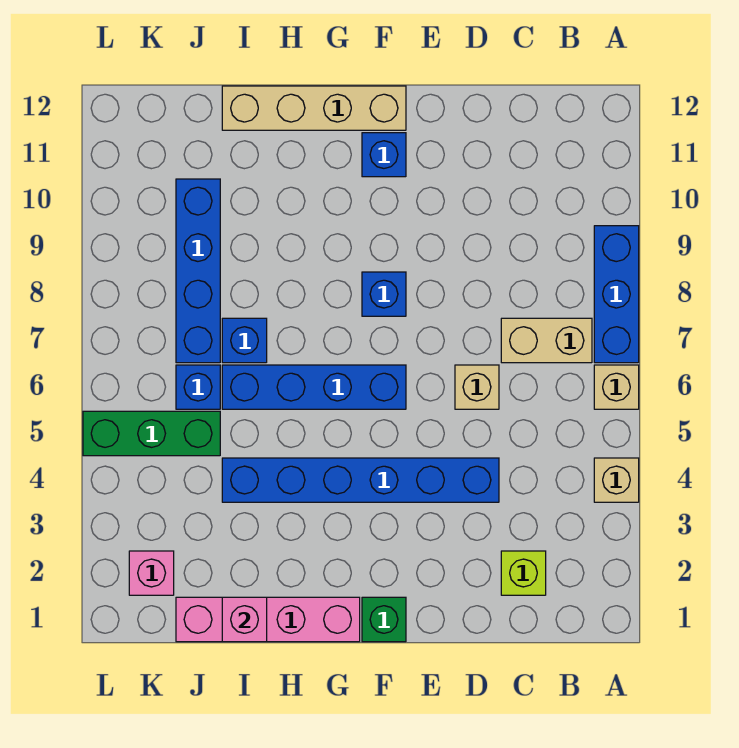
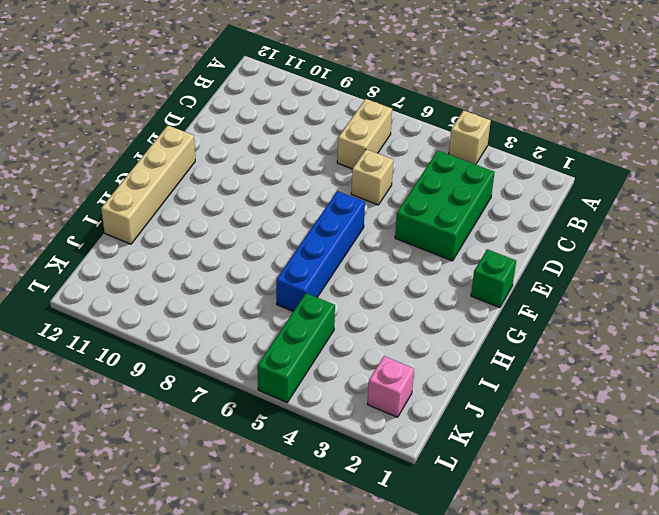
green 2x3 brick [395,150,495,261] -> blue 1x6 brick [222,458,499,502]
none -> tan 1x1 brick [594,365,639,409]
none -> blue 1x3 brick [594,226,639,363]
none -> lime 1x1 brick [501,551,546,595]

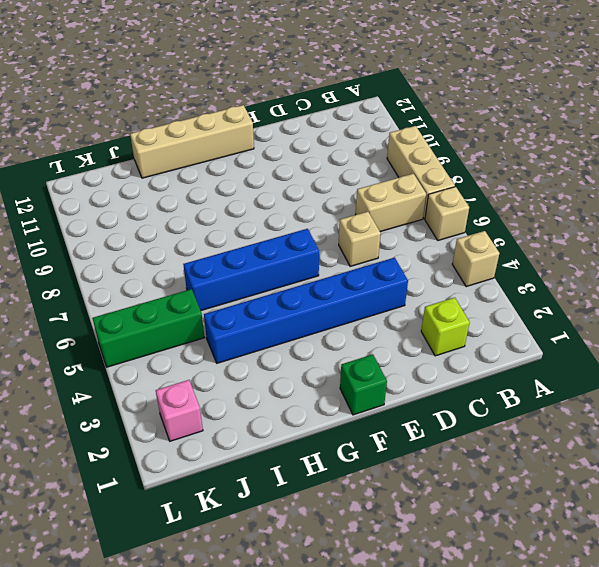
tan 1x3 brick [387,126,455,219] -> blue 1x3 brick [594,226,639,363]
none -> blue 1x1 brick [362,272,406,316]
none -> blue 1x1 brick [362,133,406,177]
none -> pink 1x4 brick [176,597,360,642]

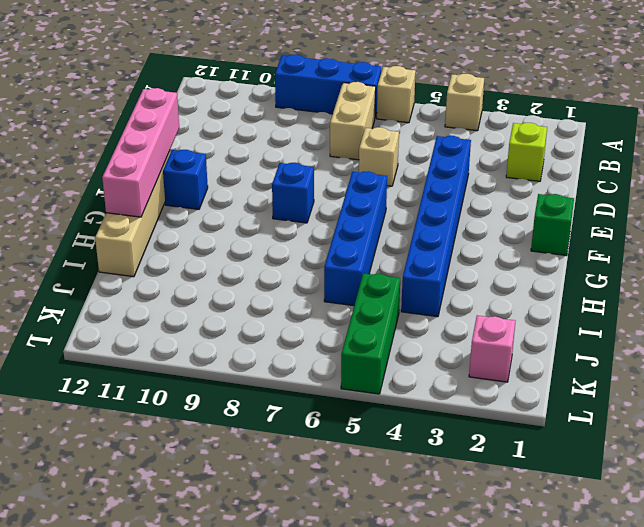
pink 1x4 brick [102,88,179,217] -> pink 1x4 brick moved to [176,597,360,642]
none -> blue 1x1 brick [222,318,267,363]
none -> blue 1x1 brick [176,365,220,409]
none -> blue 1x4 brick [176,179,220,363]

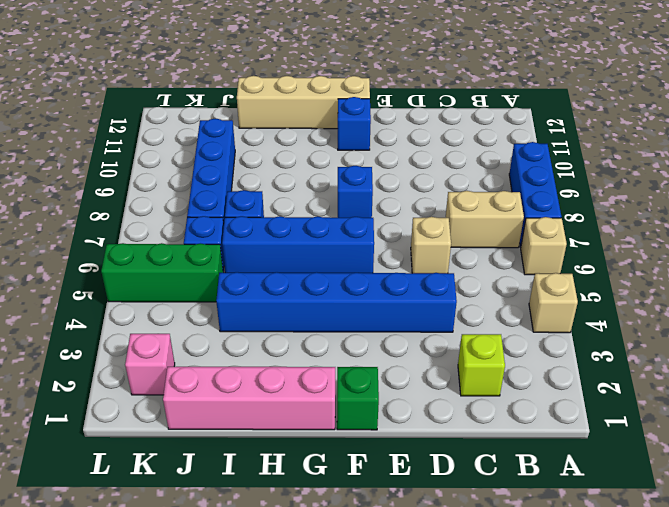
none -> pink 1x1 brick [222,597,267,642]

